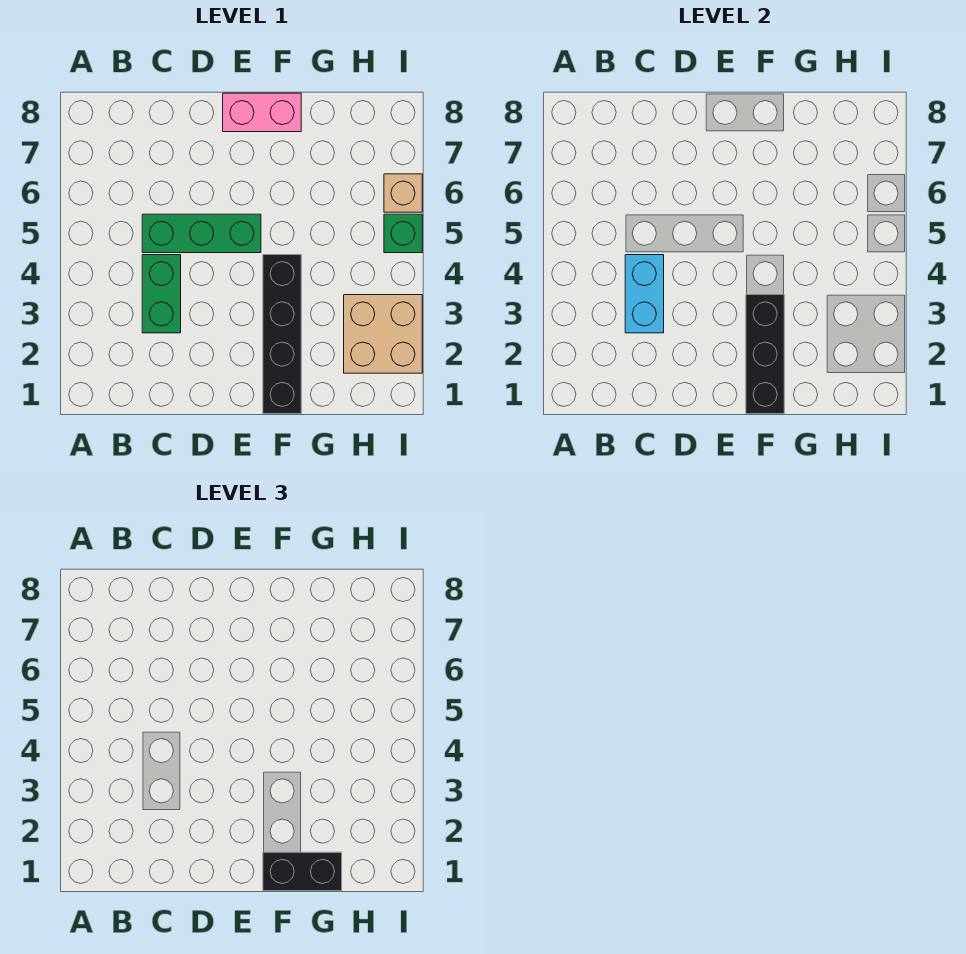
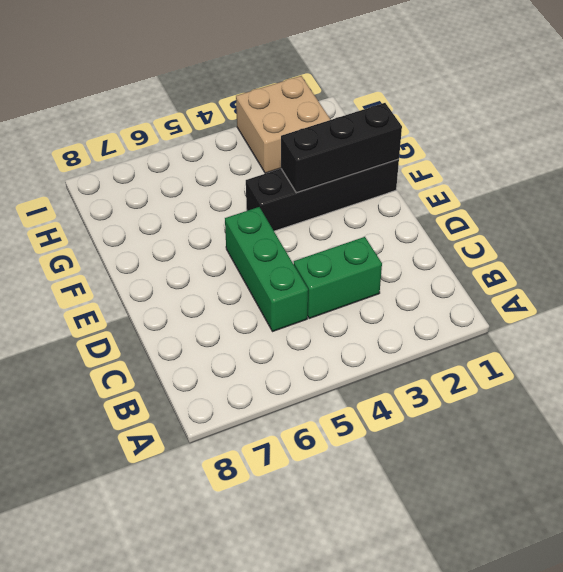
none -> pink 1x2 brick [223,93,301,132]
none -> green 1x1 brick [384,214,422,253]

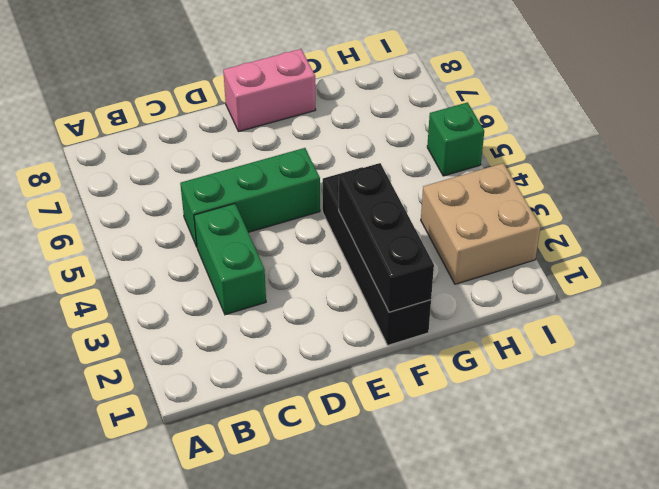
none -> tan 1x1 brick [384,174,422,212]
none -> cyan 1x2 brick [625,255,664,333]

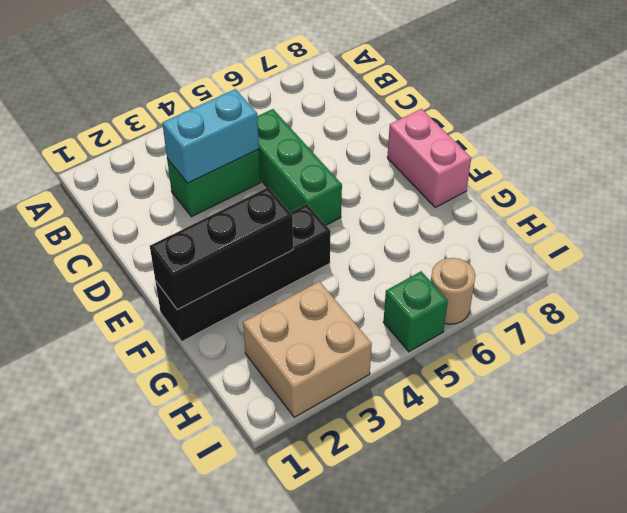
tan 1x1 round brick [431,258,475,324] -> tan 1x1 brick [384,174,422,212]
none -> black 1x2 brick [263,852,342,891]

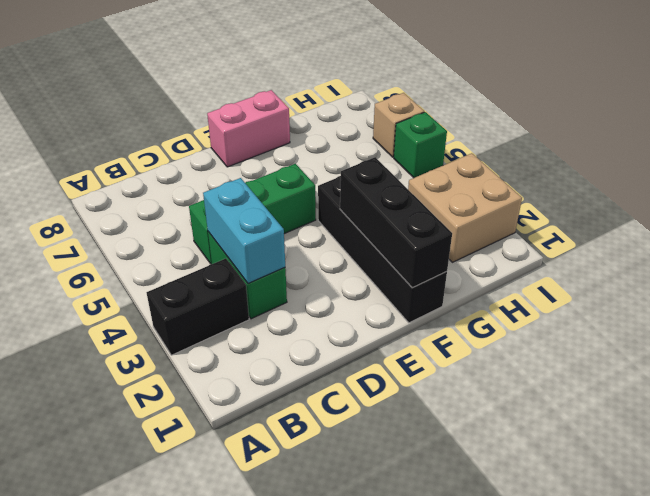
black 1x2 brick [146,258,249,355] -> black 1x2 brick moved to [263,852,342,891]

